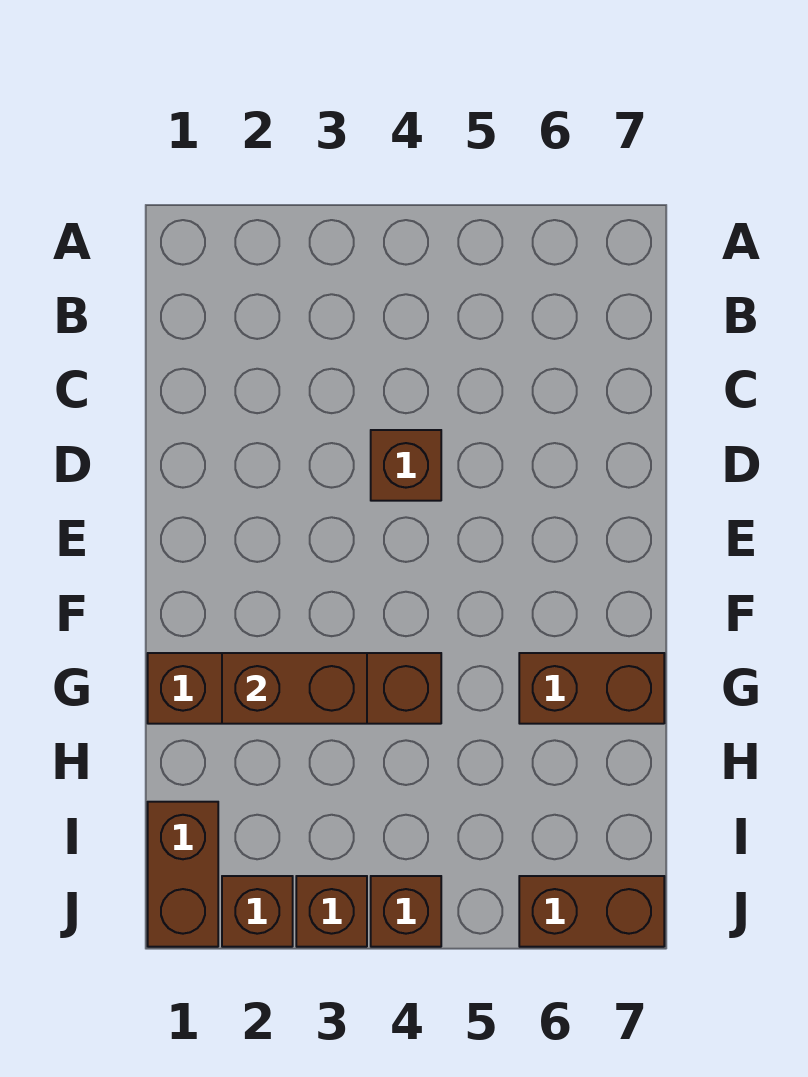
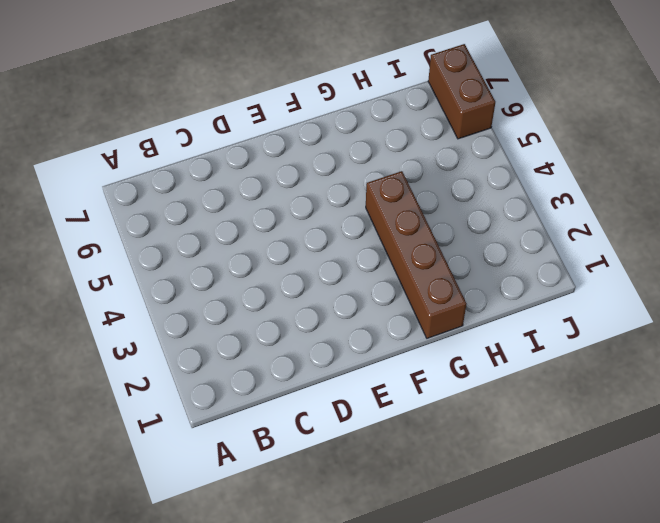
none -> brown 1x1 brick [371,430,441,501]
none -> brown 1x2 brick [519,653,664,724]

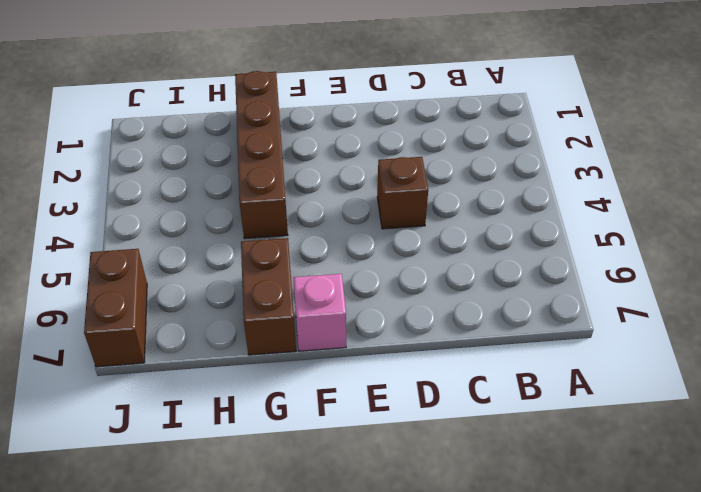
pink 1x1 brick [293,274,346,351] -> none
none -> brown 1x2 brick [148,802,218,947]
none -> brown 1x1 brick [222,876,293,947]

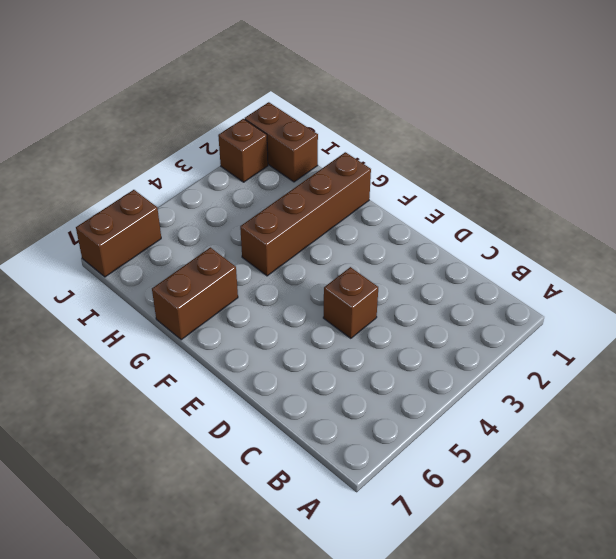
none -> brown 1x1 brick [296,876,367,947]
none -> brown 1x1 brick [371,876,441,947]

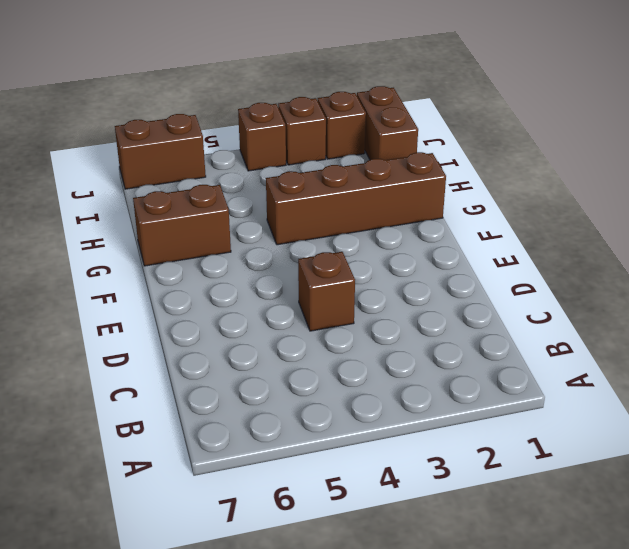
none -> brown 1x2 brick [222,653,367,724]

